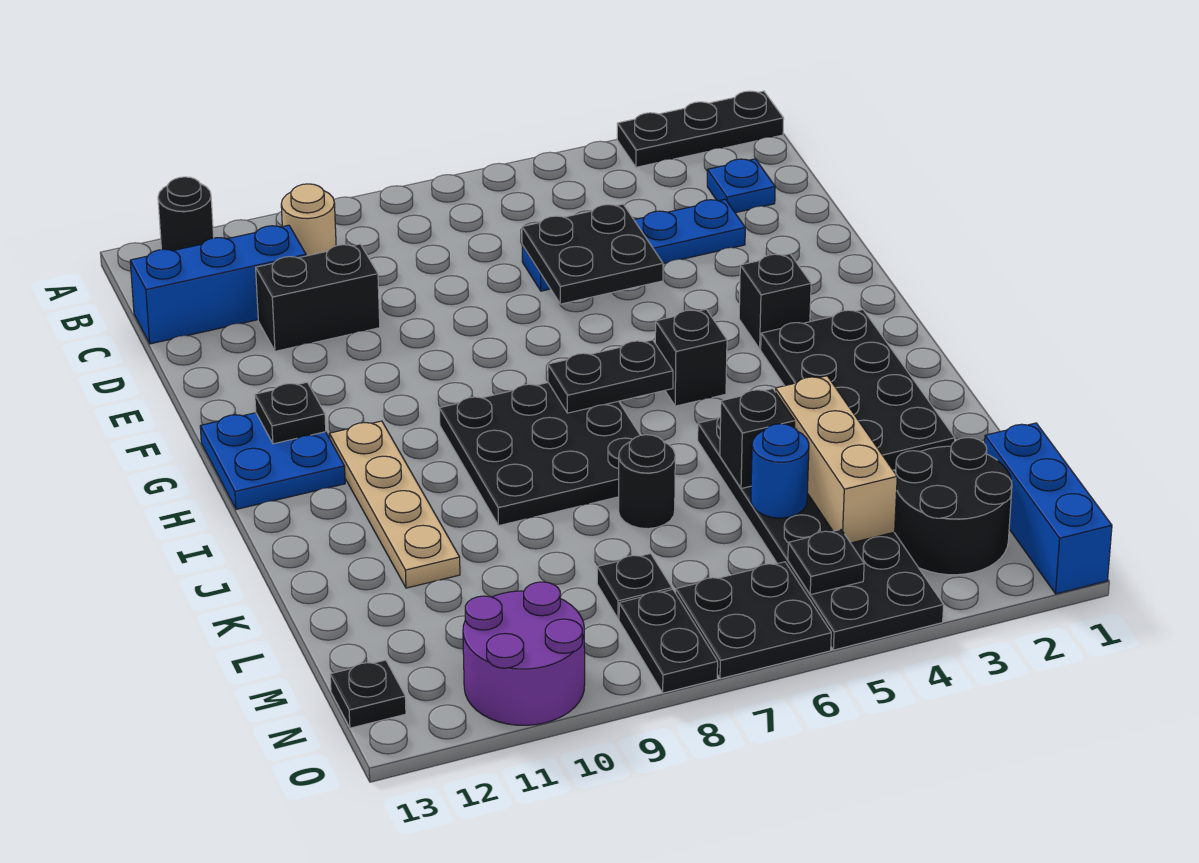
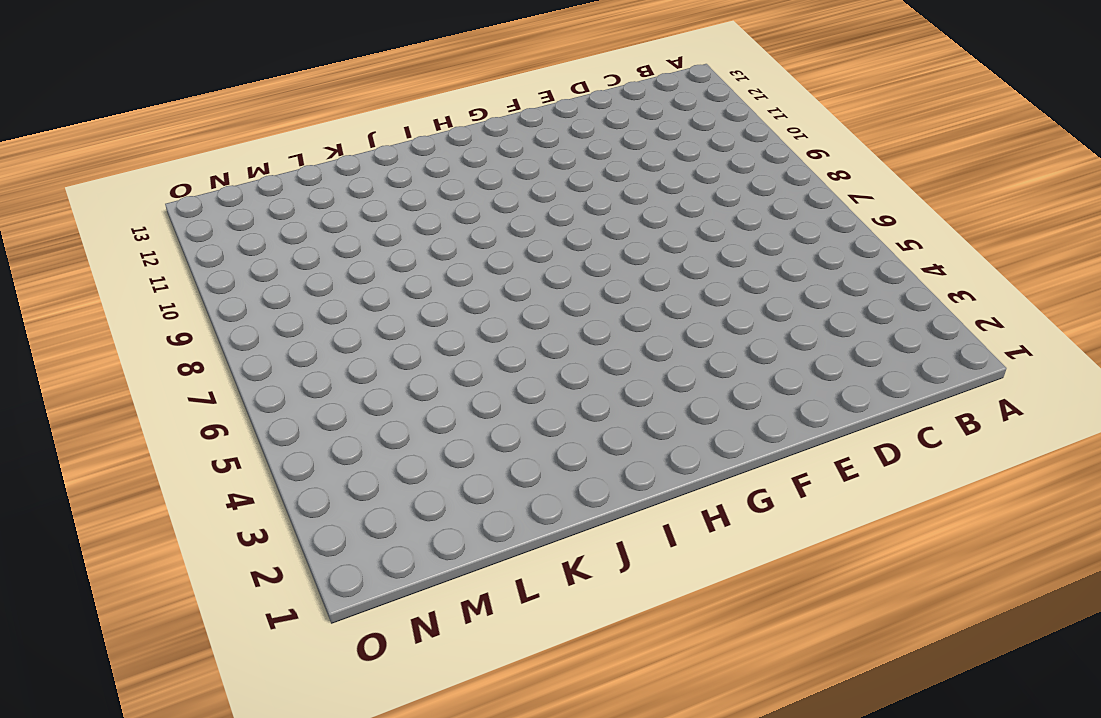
none -> black 1x3 plate [617,91,784,167]
none -> black 1x1 round brick [158,177,214,251]
none -> tan 1x1 round brick [281,184,336,256]

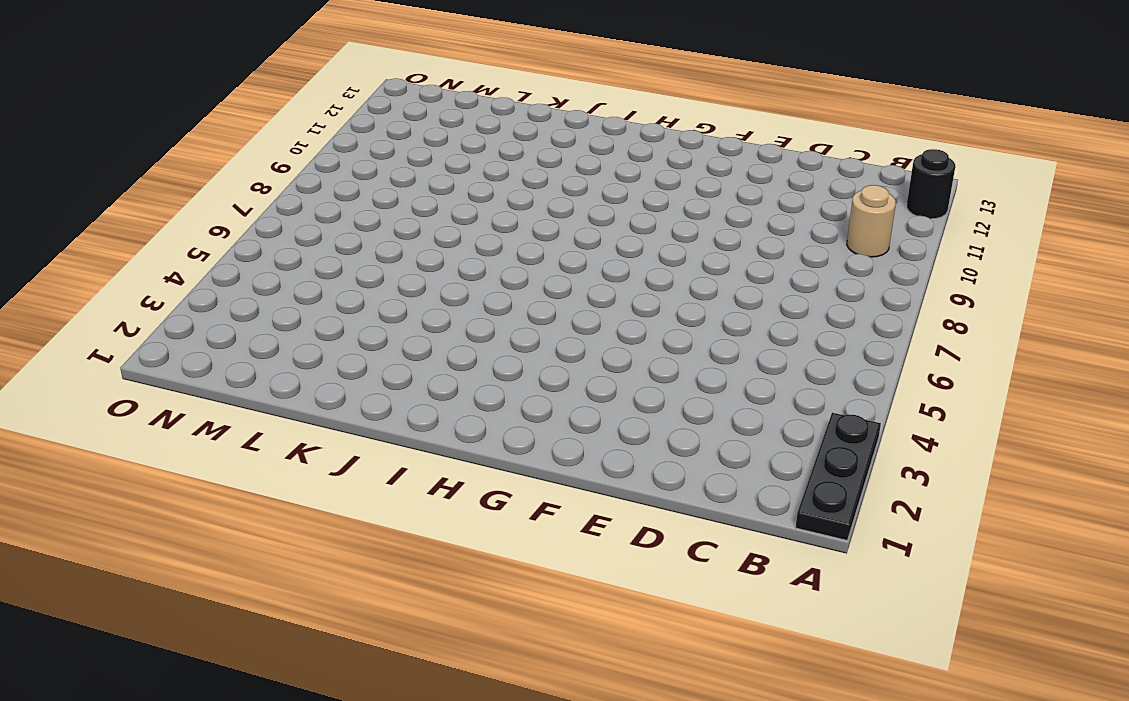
none -> blue 1x1 plate [707,159,775,213]
none -> blue 1x3 brick [130,225,306,344]
none -> blue 1x4 plate [522,199,745,291]

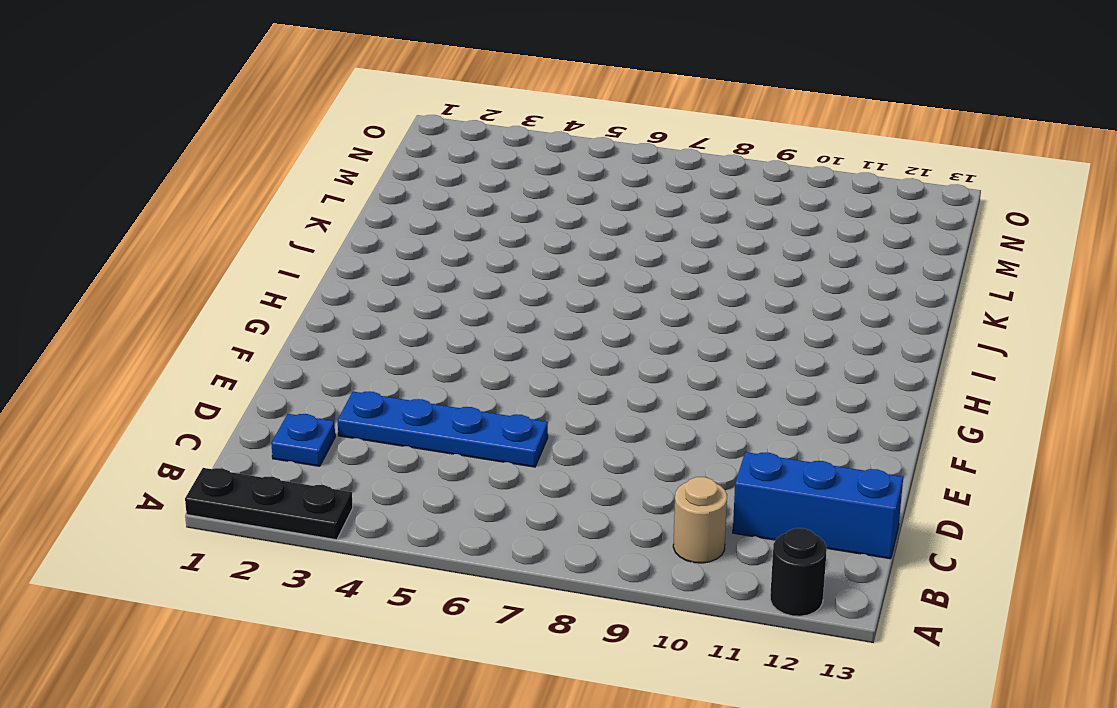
none -> black 1x2 brick [256,244,380,351]
none -> black 1x1 brick [739,254,811,349]
none -> blue 2x2 plate [200,413,345,509]

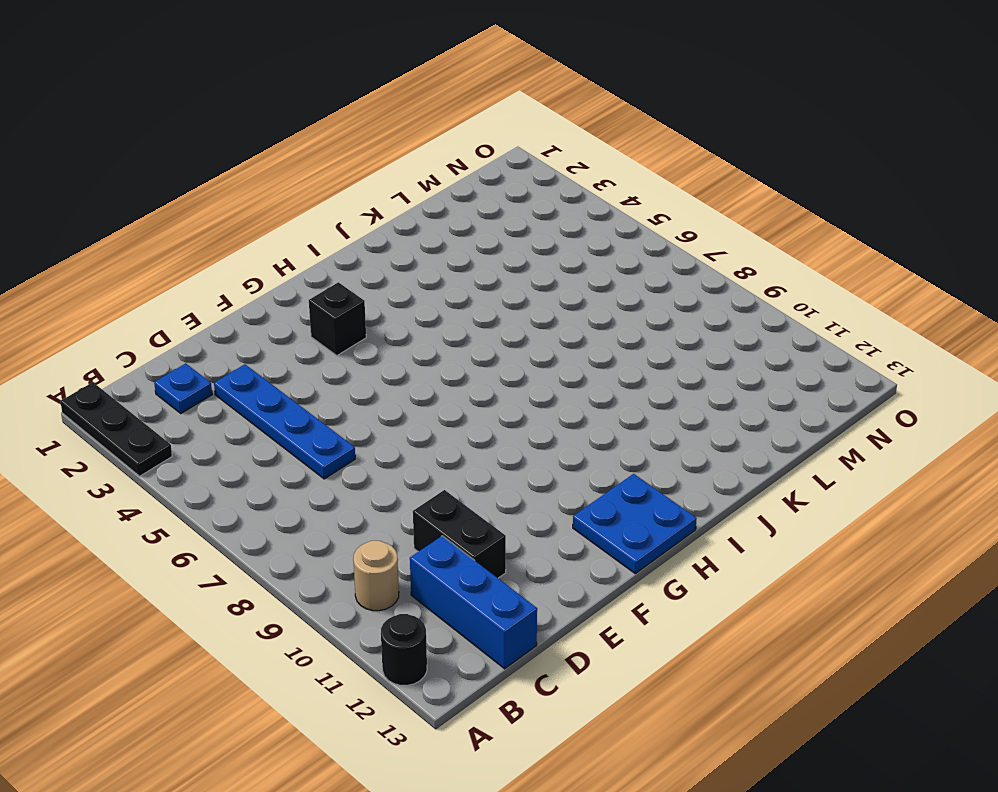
none -> black 2x4 plate [761,310,955,470]
none -> black 1x1 brick [655,309,727,406]
none -> black 3x3 plate [439,383,640,525]

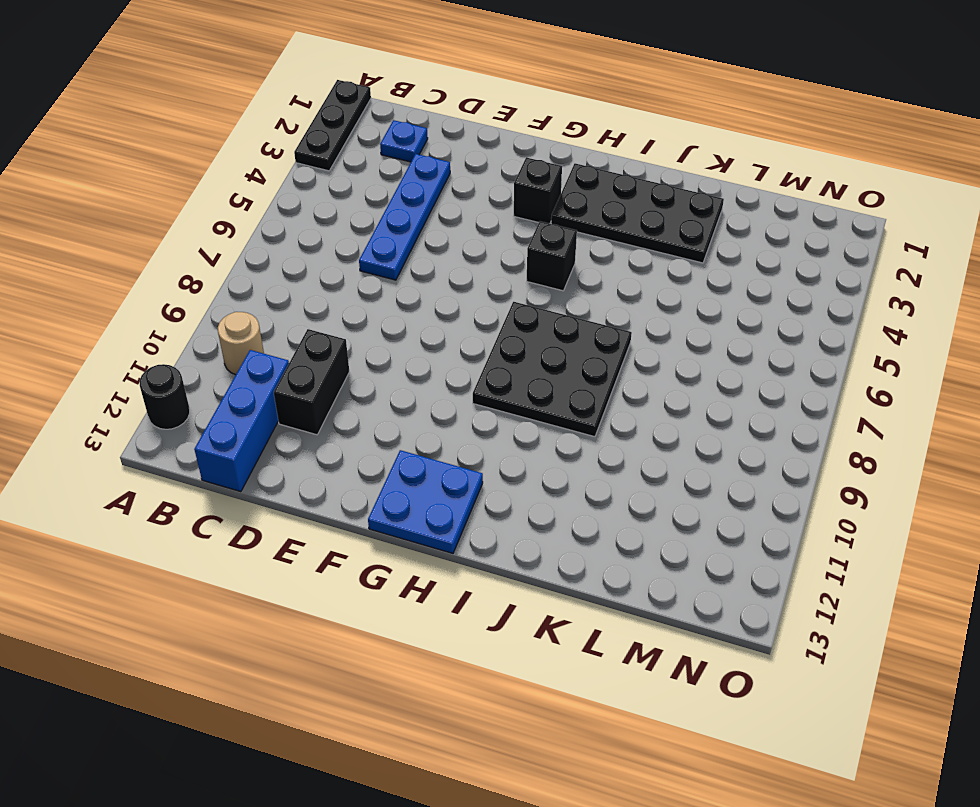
none -> tan 1x4 plate [329,421,460,588]
none -> black 2x6 plate [698,417,944,650]
none -> black 1x1 round brick [619,435,675,529]

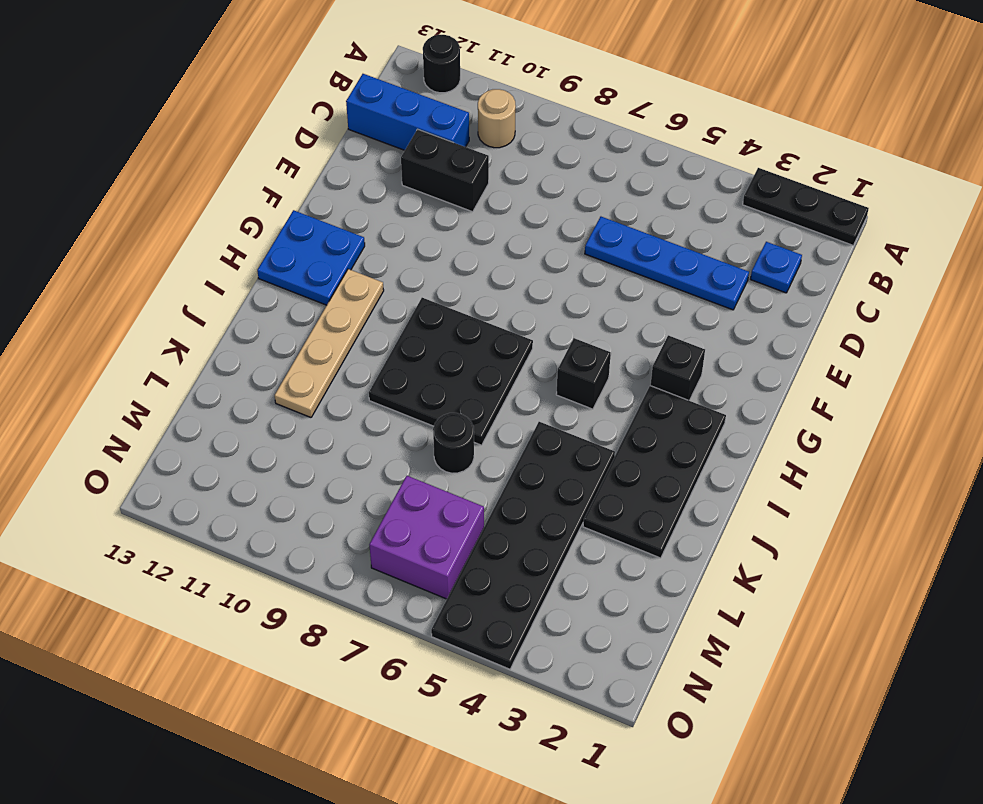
purple 2x2 brick [369,476,484,599] -> black 2x2 plate [676,562,831,679]
none -> blue 1x3 brick [985,423,1112,594]
none -> black 2x2 round brick [894,438,1012,575]
none -> black 1x1 plate [597,554,672,619]

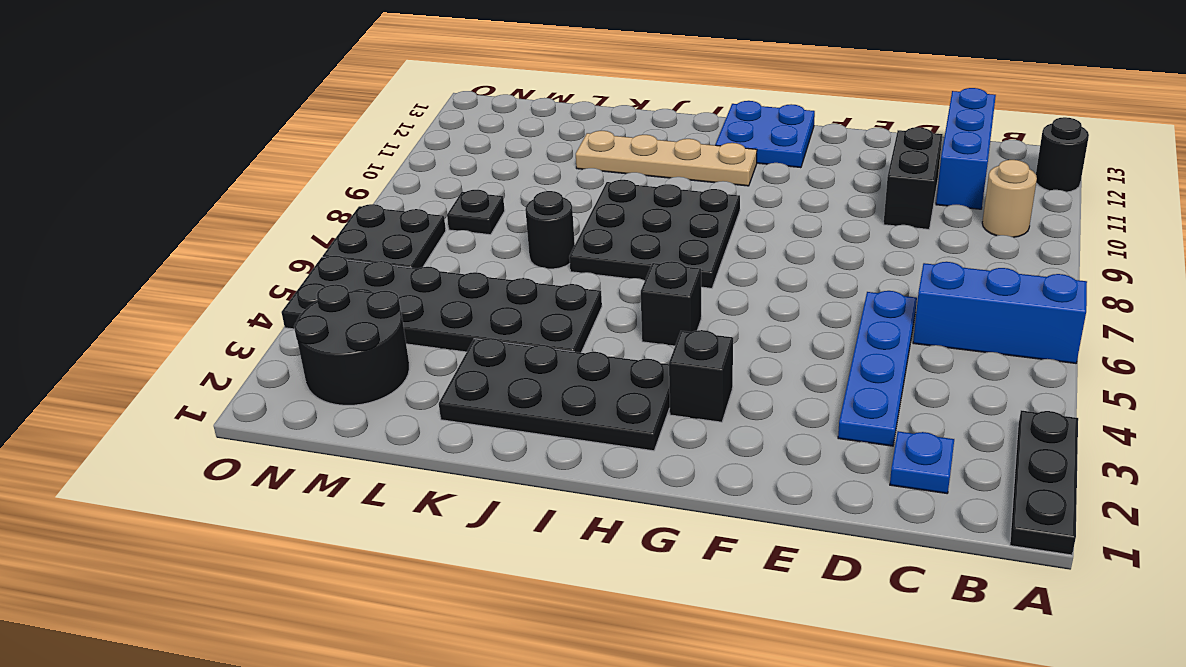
blue 1x3 brick [913,262,1087,363] -> blue 1x3 brick moved to [985,423,1112,594]
none -> black 1x2 plate [619,589,718,693]
none -> purple 2x2 round brick [463,582,585,725]
none -> black 1x1 plate [330,660,406,728]

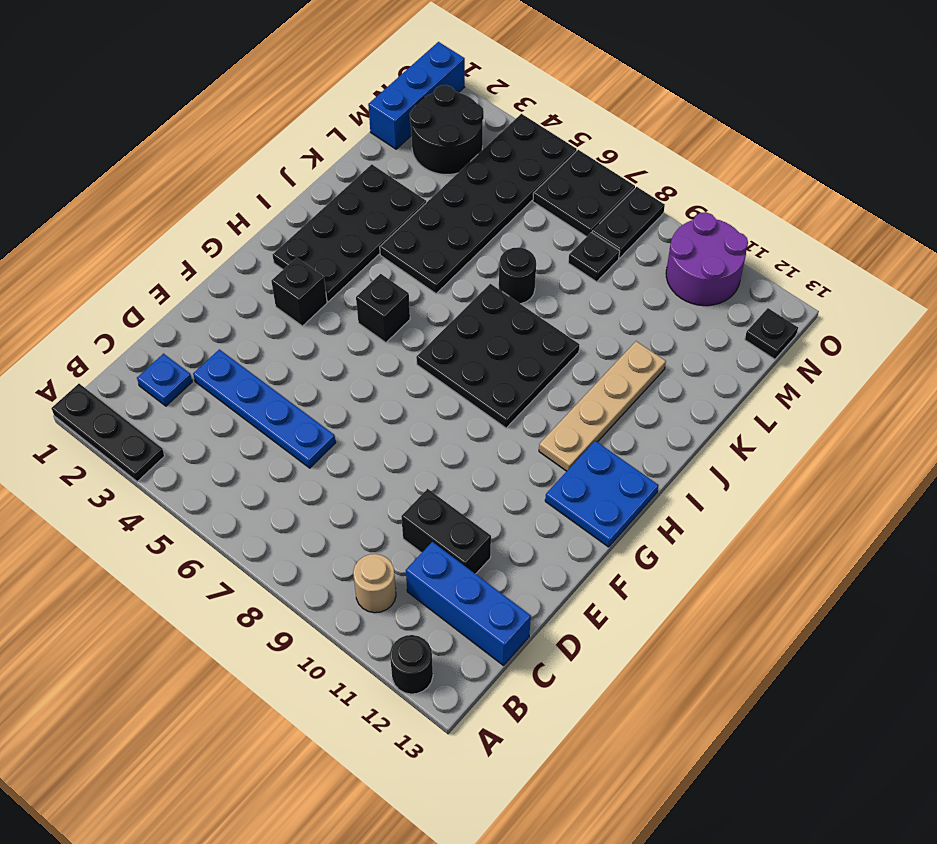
none -> black 2x2 plate [522,204,663,304]
none -> black 1x1 plate [255,382,326,444]
none -> black 1x2 plate [548,340,673,413]

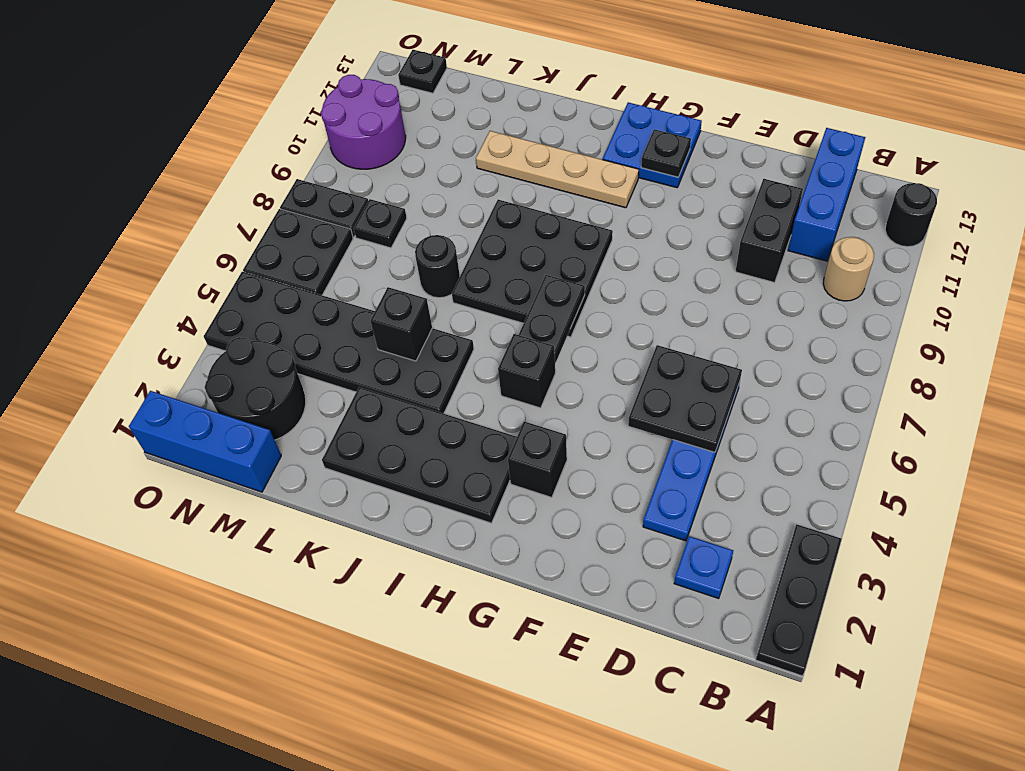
none -> tan 1x3 brick [776,376,897,543]
none -> blue 1x1 round brick [751,424,809,518]
none -> black 1x1 plate [788,530,864,595]

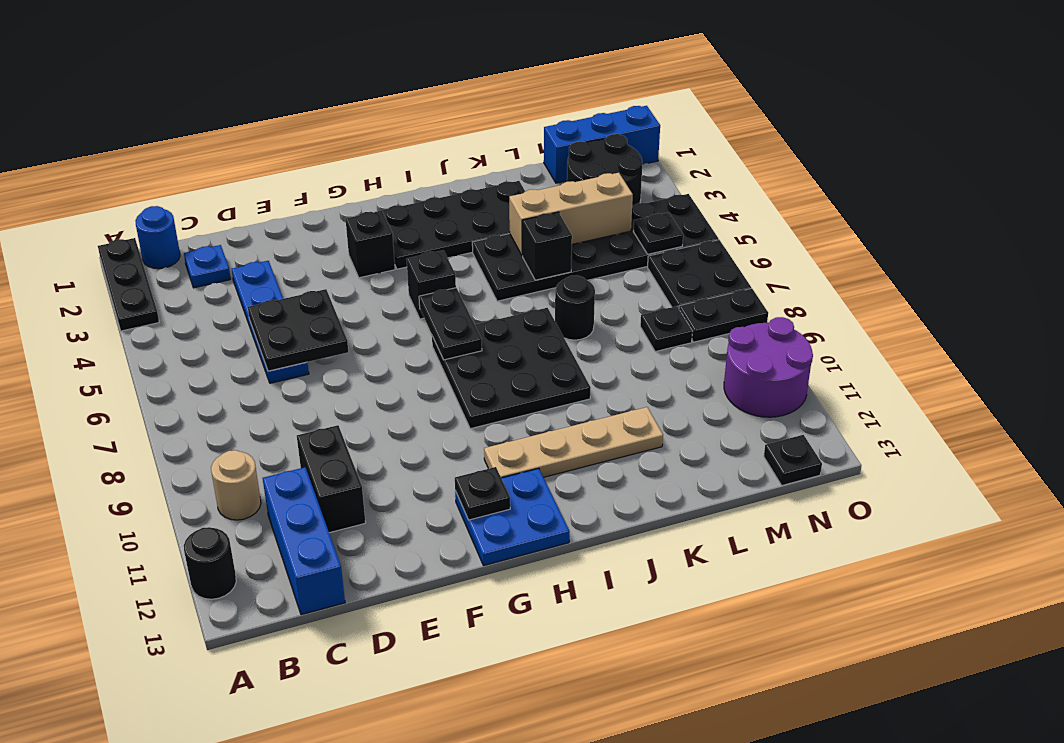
blue 1x1 round brick [135,206,180,269] -> blue 1x1 round brick moved to [751,424,809,518]

